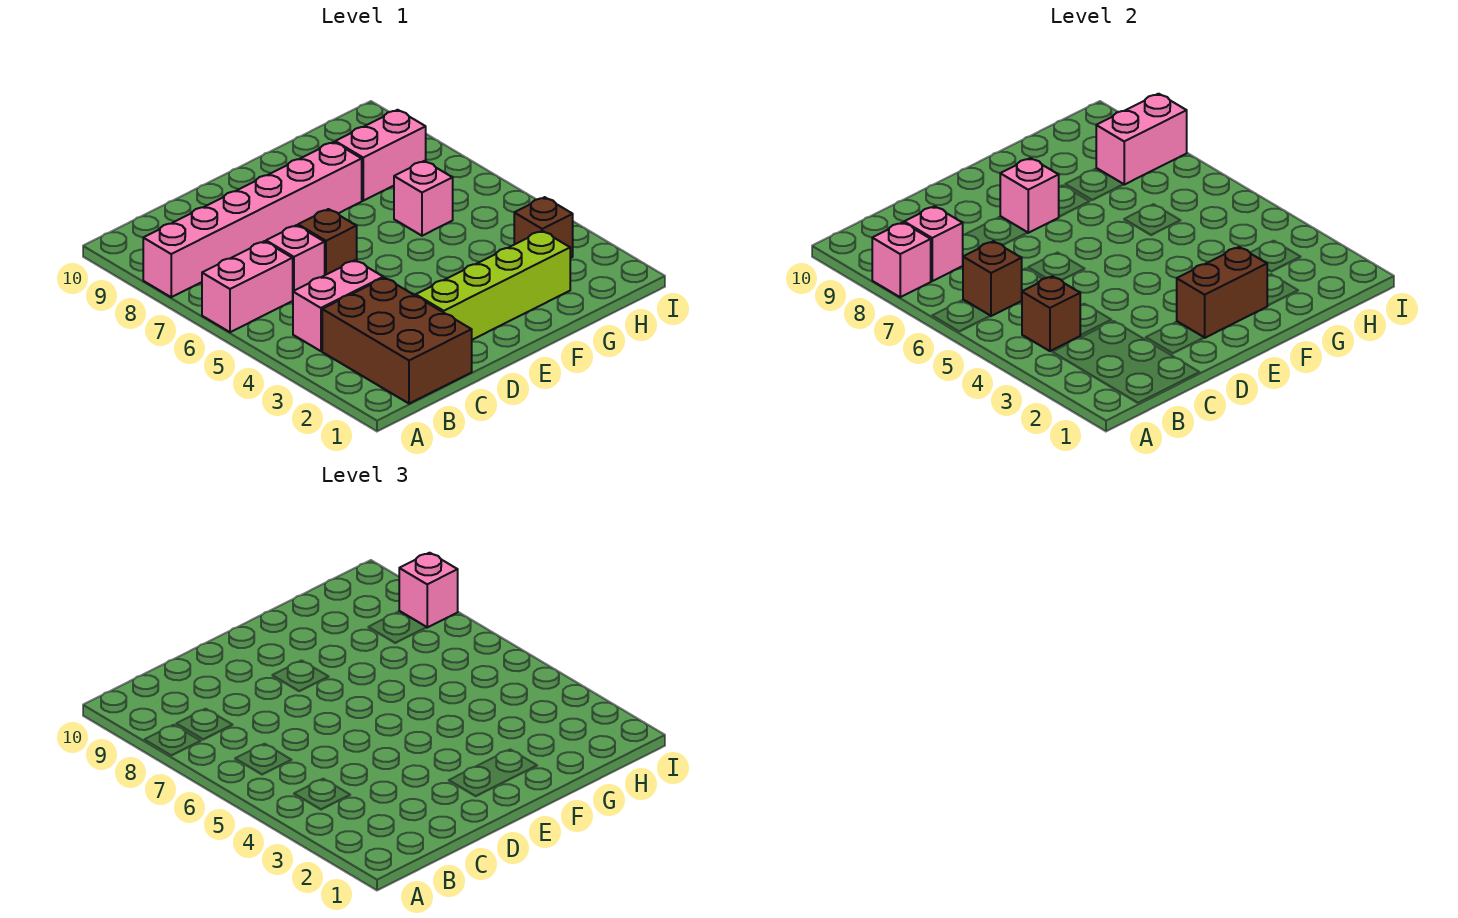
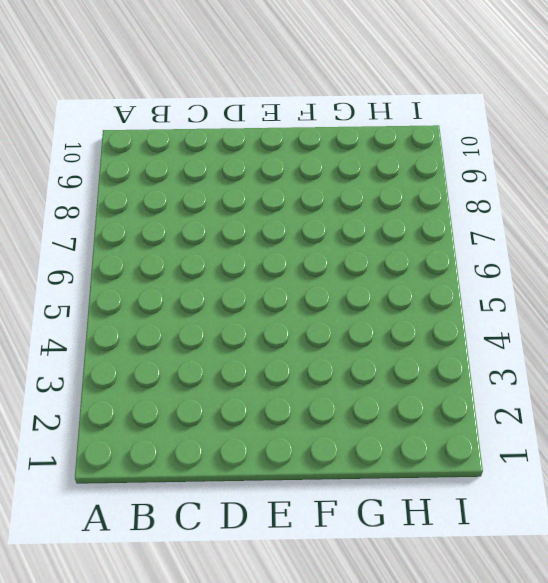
none -> pink 1x2 brick [202,241,293,332]
none -> pink 1x6 brick [143,142,362,297]
none -> brown 2x3 brick [322,278,472,404]

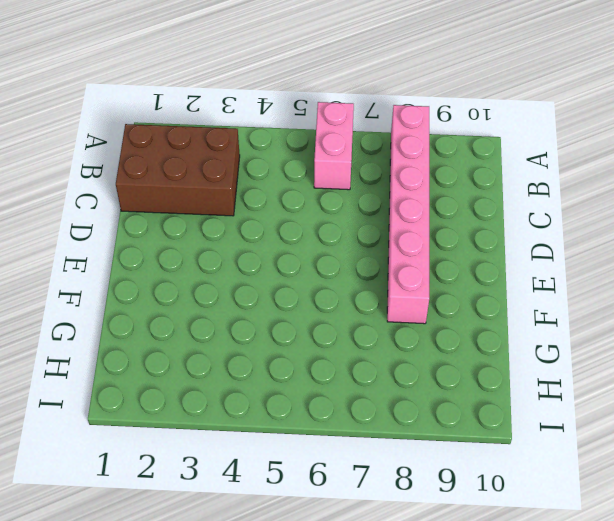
none -> pink 1x2 brick [293,260,383,351]
none -> pink 1x1 brick [266,225,325,291]
none -> lime 1x4 brick [416,231,570,340]

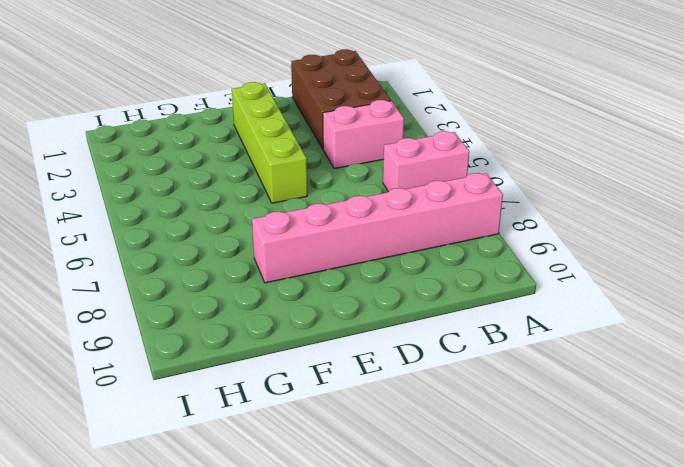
lime 1x4 brick [232,82,307,203] -> lime 1x4 brick turned to [416,231,570,340]
none -> pink 1x1 brick [266,225,325,291]
none -> brown 1x1 brick [298,209,357,275]
none -> pink 1x1 brick [394,161,453,236]

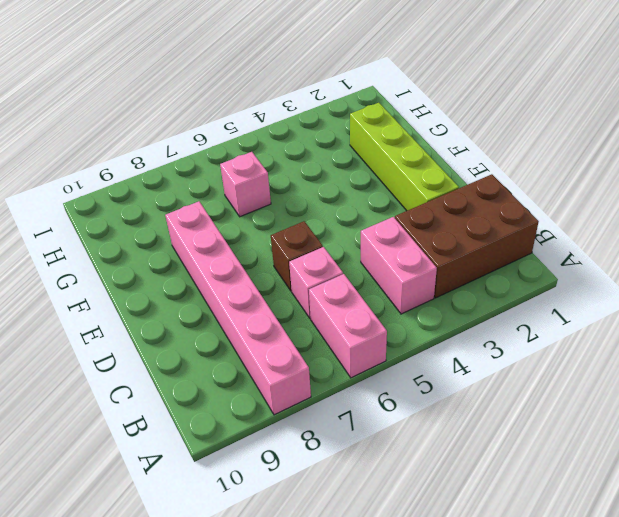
none -> pink 1x2 brick [335,110,426,201]
none -> brown 1x1 brick [514,197,573,258]
none -> pink 1x1 brick [872,222,931,297]

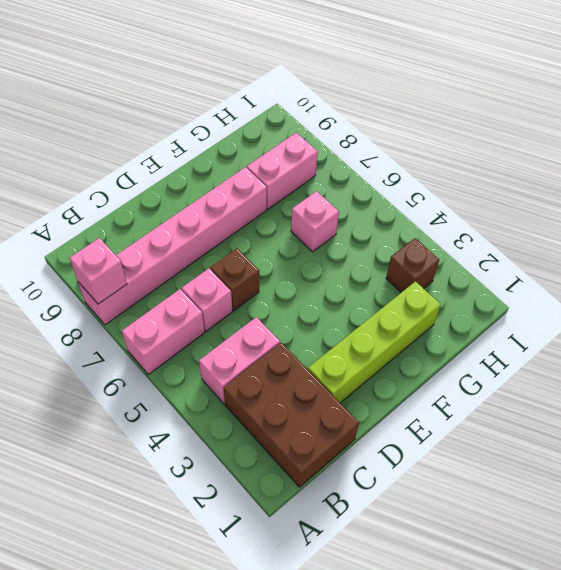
none -> brown 1x1 brick [1022,276,1080,351]
none -> brown 1x1 brick [963,241,1022,316]
none -> pink 1x1 brick [904,206,963,281]

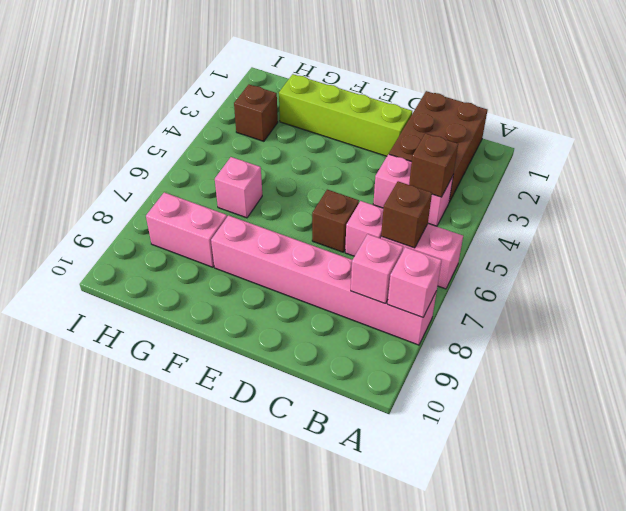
none -> brown 1x2 brick [1177,247,1267,338]
none -> pink 1x1 brick [1000,158,1059,233]
none -> pink 1x2 brick [1096,94,1187,185]

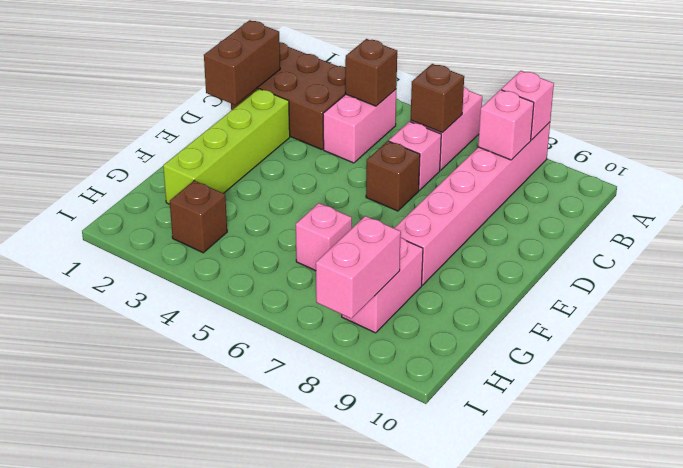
brown 1x2 brick [204,20,280,105] -> brown 1x2 brick moved to [1177,247,1267,338]
none -> pink 1x1 brick [1000,158,1059,233]
none -> pink 1x1 brick [399,553,458,627]

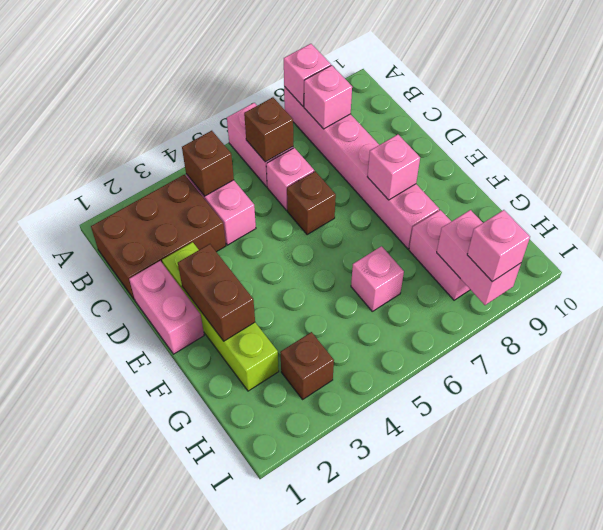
pink 1x2 brick [129,261,204,354] -> none

